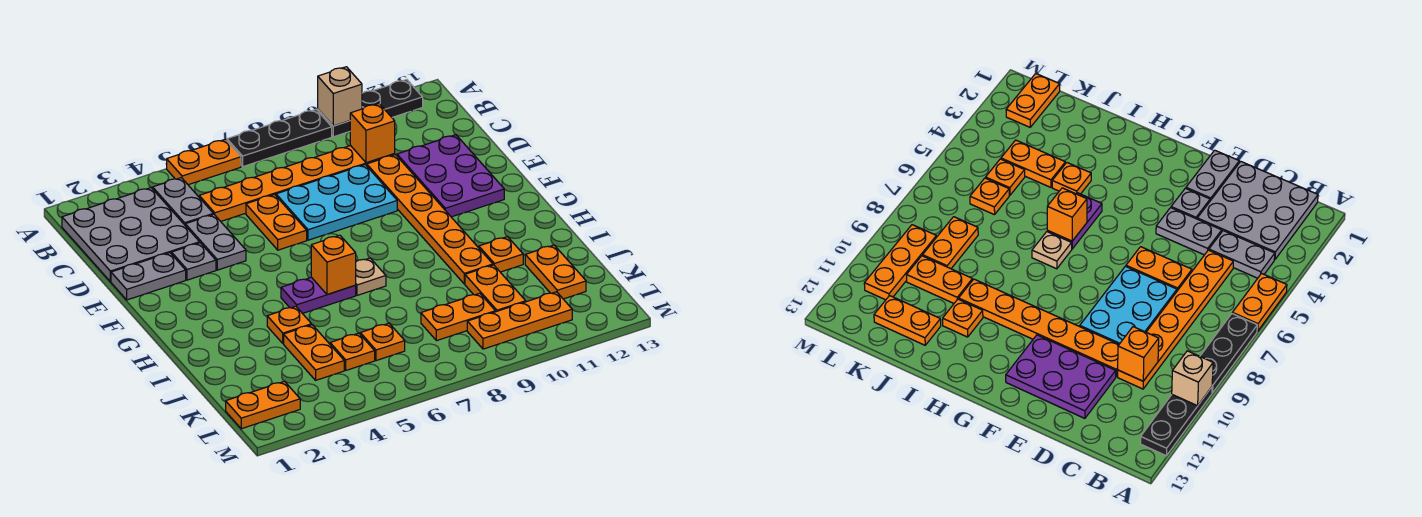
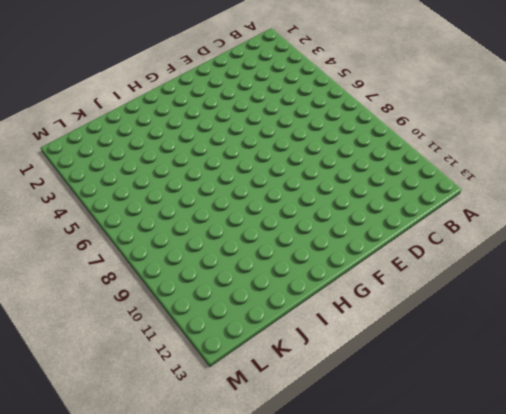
none -> orange 1x2 plate [167,139,241,185]
none -> black 1x3 plate [227,110,332,166]
none -> black 1x3 plate [318,80,423,137]

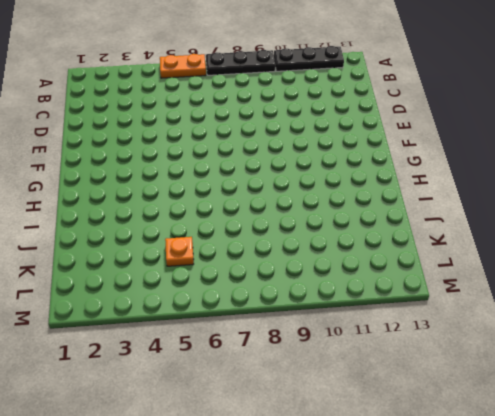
none -> grey 3x3 plate [62,188,200,282]
none -> grey 1x2 plate [153,178,213,225]
none -> orange 1x6 plate [199,146,395,221]

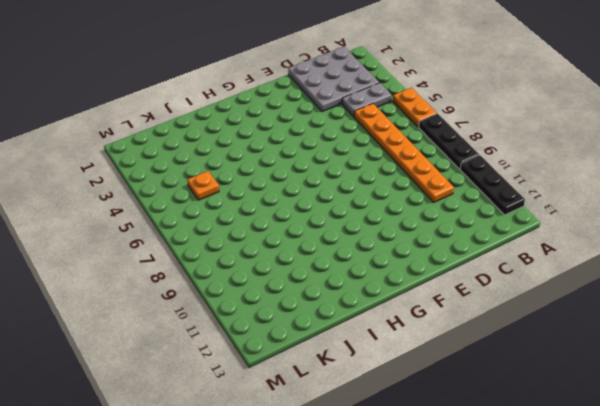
none -> grey 1x2 plate [185,214,246,270]
none -> orange 1x2 plate [246,195,307,250]
none -> cyan 2x3 plate [276,165,397,240]

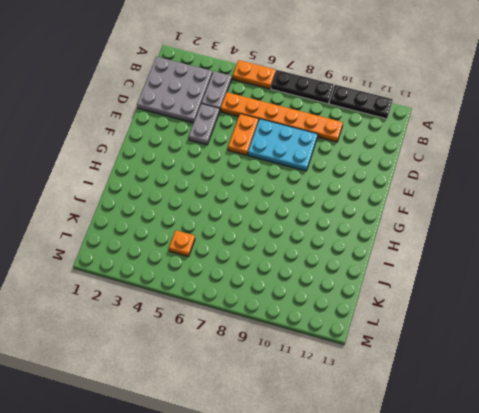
none -> orange 1x6 plate [367,155,493,284]
none -> purple 2x3 plate [397,135,504,217]
none -> grey 1x2 plate [111,253,186,300]

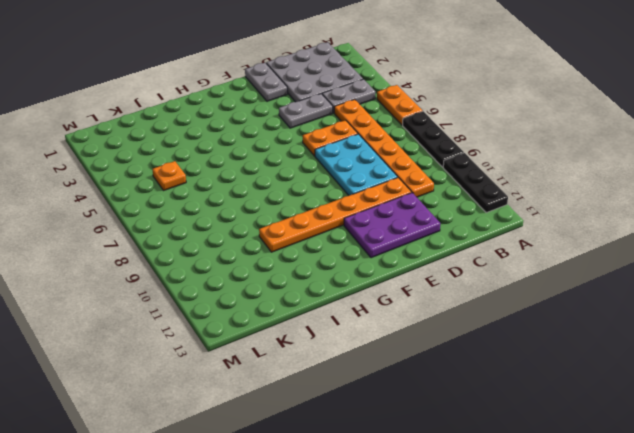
none -> grey 1x1 plate [172,243,216,280]
none -> purple 1x2 plate [281,277,356,314]
none -> tan 1x1 plate [356,258,386,295]

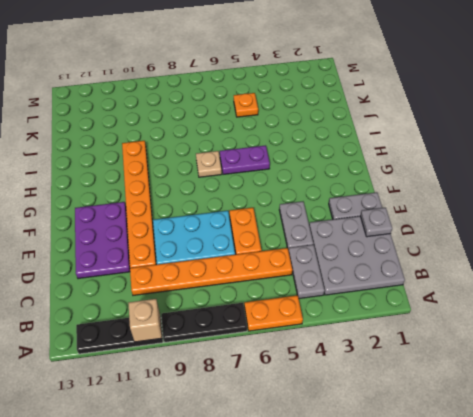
grey 1x1 plate [360,208,392,237] -> grey 1x1 plate moved to [172,243,216,280]
none -> orange 1x1 plate [267,306,312,344]
none -> orange 1x1 plate [479,237,523,272]
none -> orange 1x2 plate [284,325,344,380]

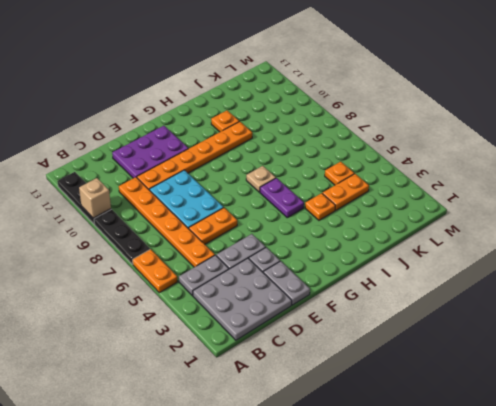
none -> orange 1x2 plate [465,265,526,312]
none -> orange 1x2 plate [525,245,586,299]
none -> orange 1x1 plate [360,323,405,361]

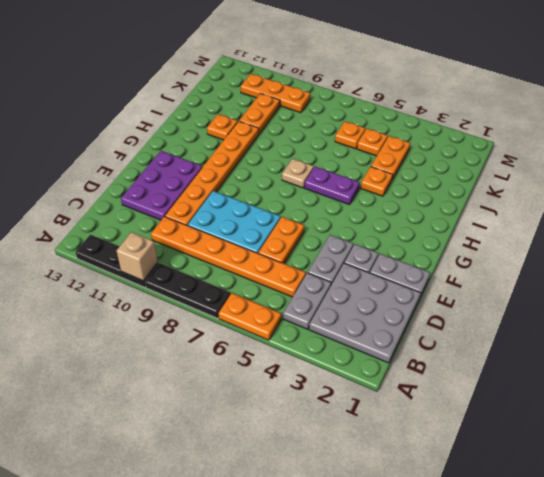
none -> orange 1x2 plate [525,245,586,299]
none -> orange 1x2 plate [421,293,495,341]
none -> orange 1x2 plate [226,381,300,429]

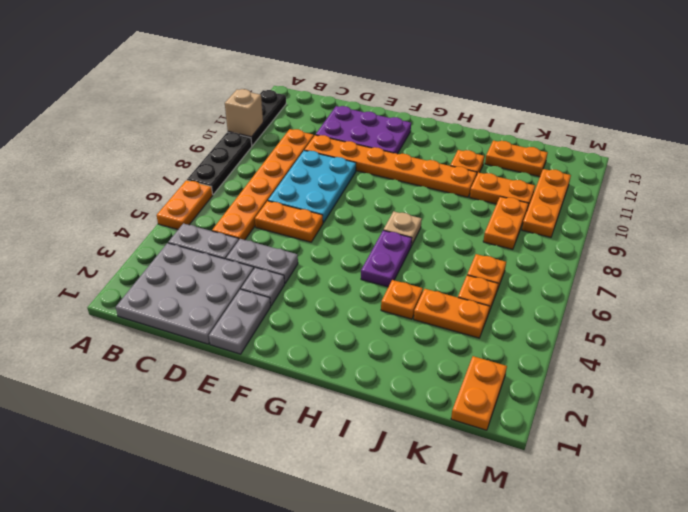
none -> orange 1x1 brick [350,104,395,163]
none -> orange 1x1 brick [311,235,356,294]

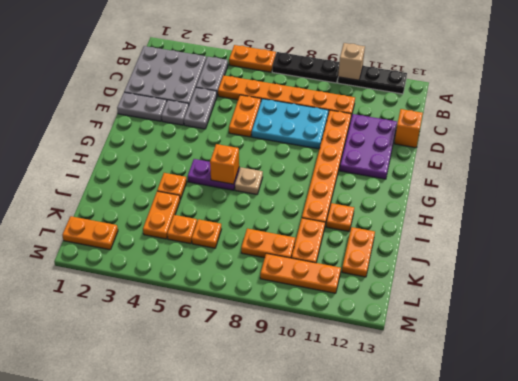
orange 1x1 brick [394,109,423,148] -> orange 1x1 brick moved to [350,104,395,163]

